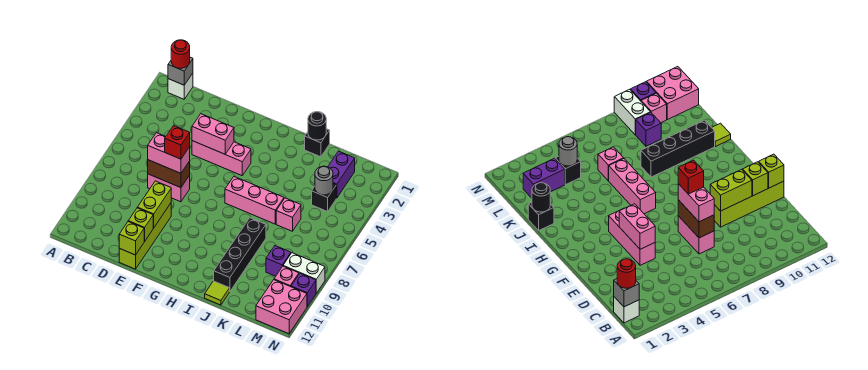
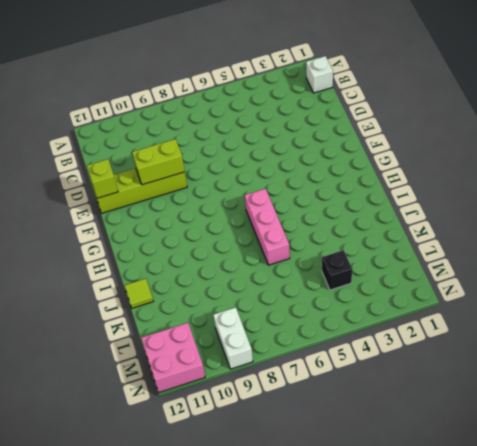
none -> pink 1x2 brick [148,174,190,202]
none -> pink 1x3 brick [192,141,251,176]
none -> black 1x1 brick [305,129,330,157]

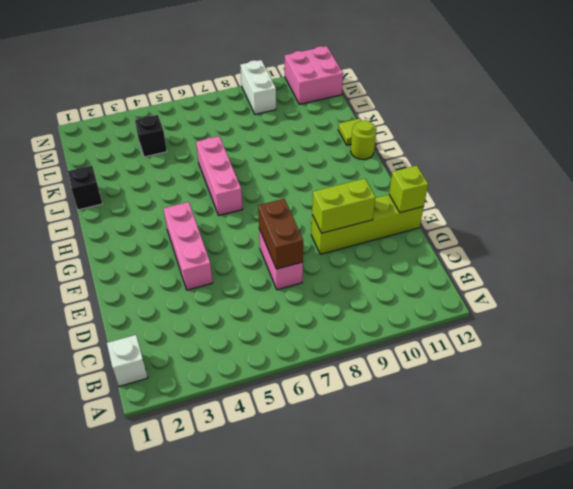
lime 1x1 round brick [351,120,377,159] -> none
none -> black 1x4 brick [214,218,266,291]
none -> pink 1x1 brick [276,198,301,231]
none -> purple 1x2 brick [328,151,355,198]

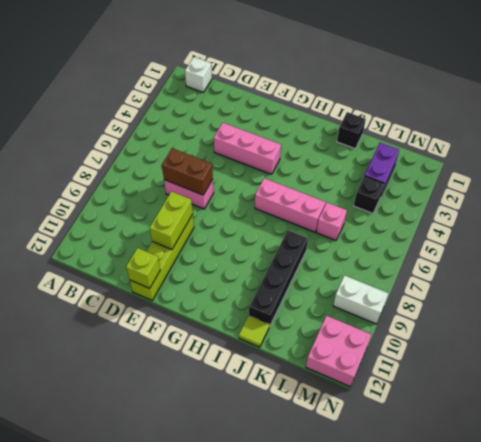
none -> purple 1x1 brick [266,246,291,276]
none -> pink 1x1 brick [274,266,299,287]
none -> purple 1x1 brick [291,274,316,307]

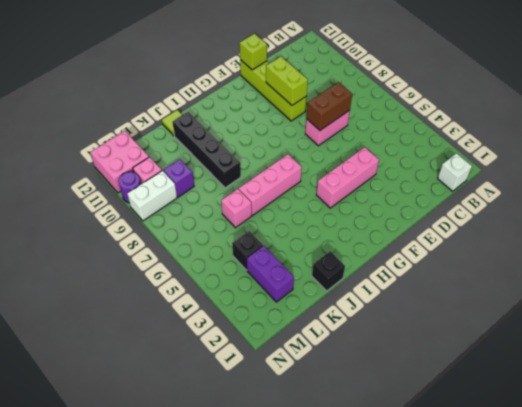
purple 1x1 round brick [119,172,141,203] -> purple 1x1 brick [291,274,316,307]
none -> grey 1x1 brick [168,57,193,85]
none -> pink 1x2 brick [192,114,234,154]
none -> lime 1x1 brick [128,208,153,241]

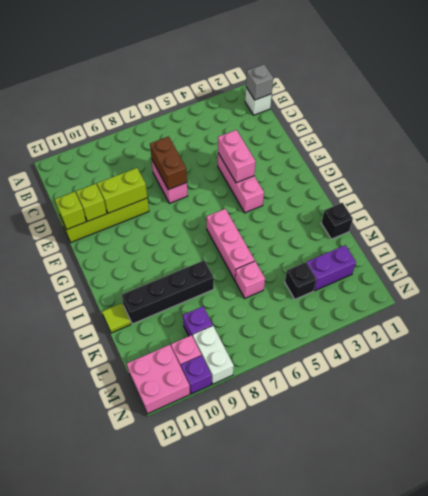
none -> black 1x1 round brick [308,112,326,140]
none -> grey 1x1 round brick [315,166,333,195]
none -> red 1x1 round brick [171,40,190,68]

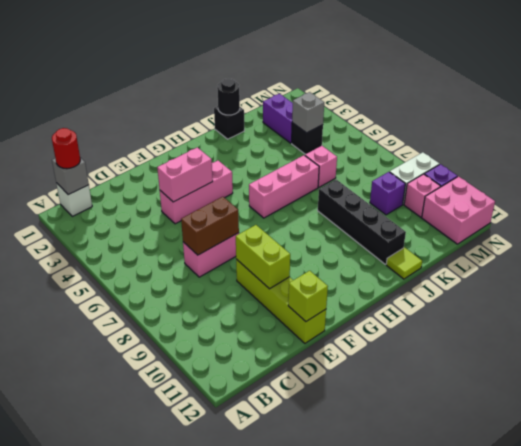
grey 1x1 brick [292,92,324,133] -> grey 1x1 round brick [315,166,333,195]
none -> lime 1x1 brick [128,208,153,241]
none -> pink 1x2 brick [148,133,190,173]
none -> red 1x1 brick [165,126,190,159]

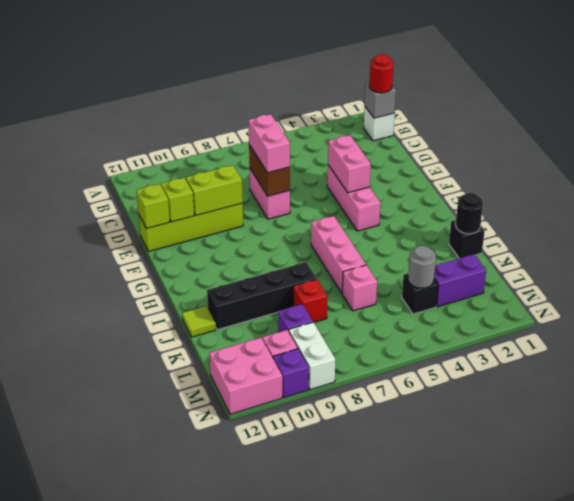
red 1x1 brick [293,279,327,322] -> red 1x1 brick moved to [165,126,190,159]

